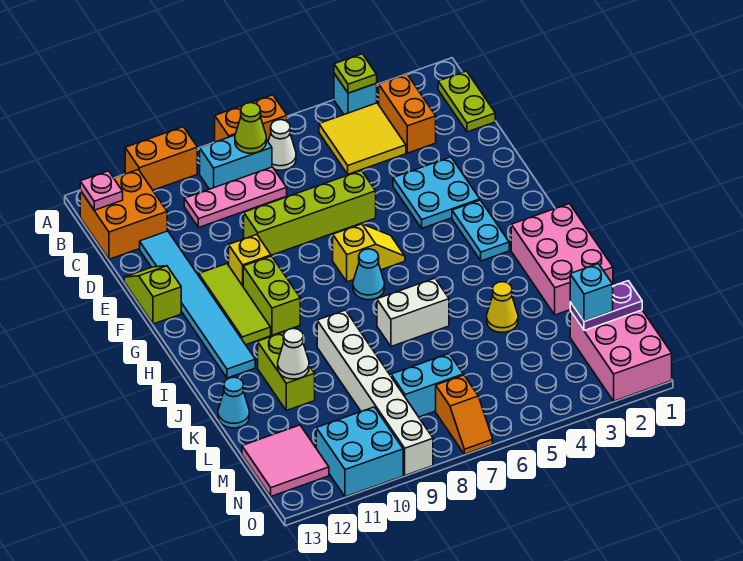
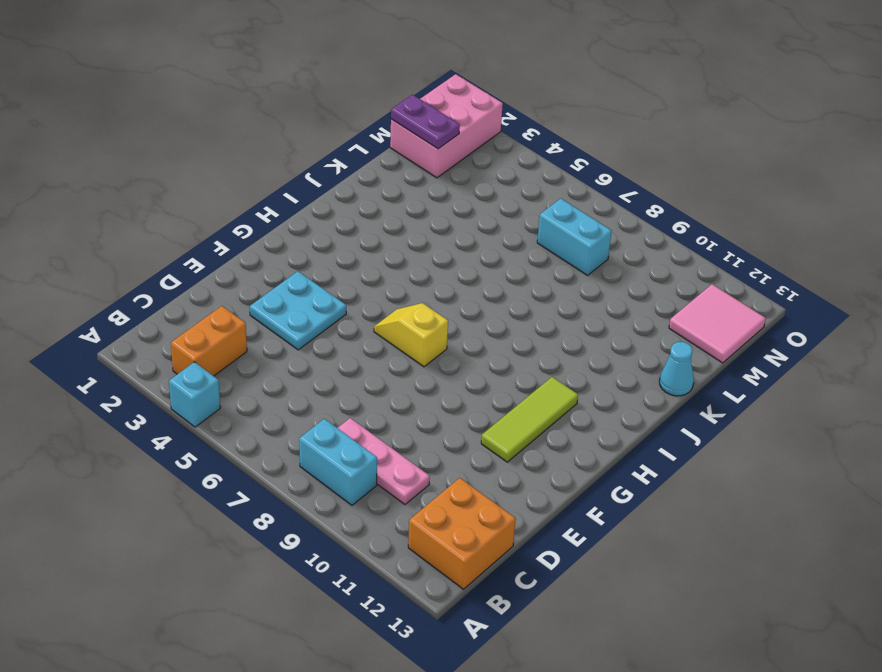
none -> orange 1x2 brick [215,95,287,142]
none -> orange 1x2 brick [125,127,197,190]
none -> lime 1x2 plate [438,71,495,132]
none -> yellow 2x2 tile [319,103,406,174]

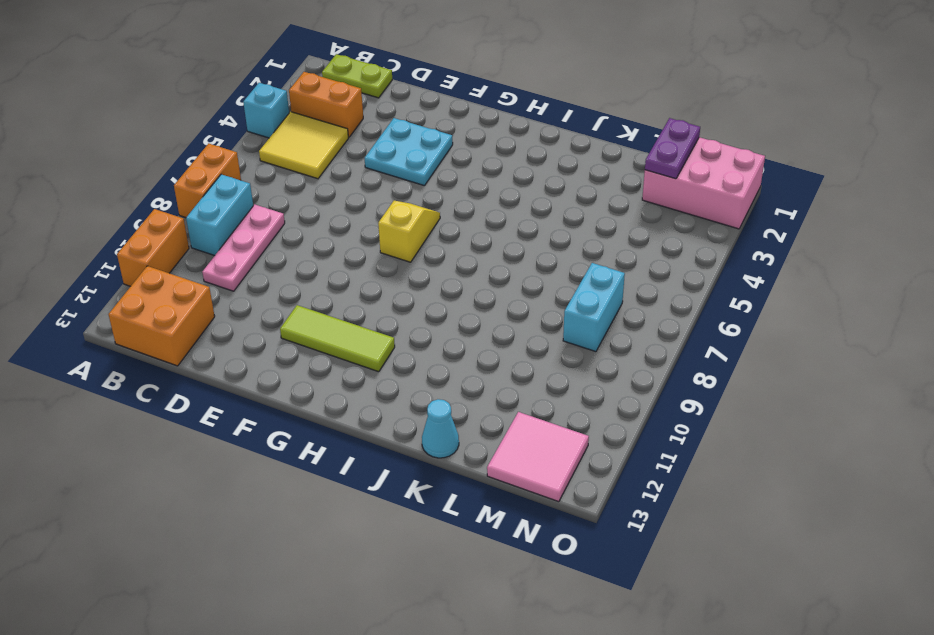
none -> white 1x1 cone [268,120,296,170]
none -> cyan 1x6 tile [140,231,255,378]
none -> lime 1x4 brick [244,171,376,255]
none -> lime 1x2 slope [124,266,181,324]

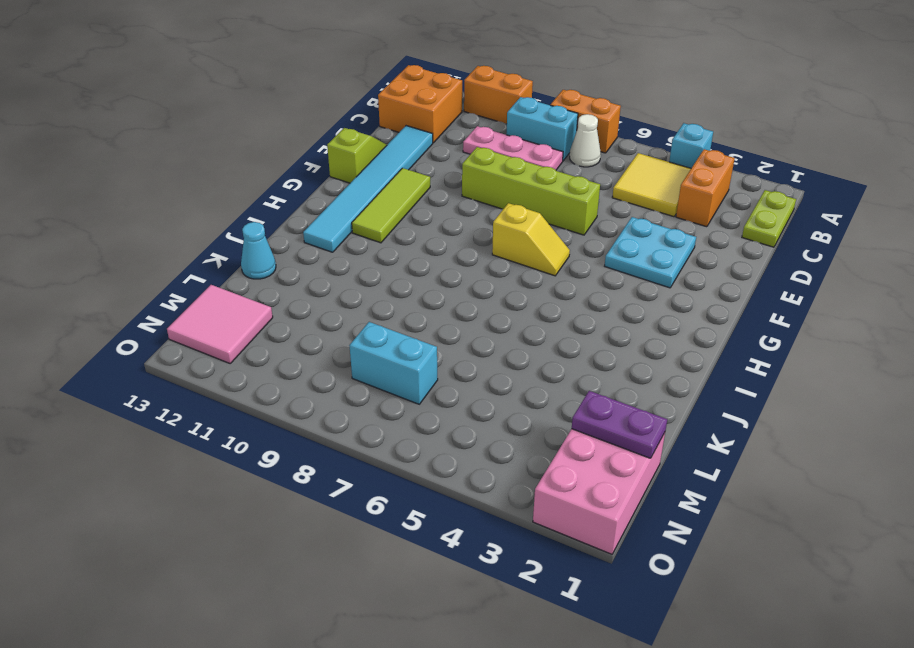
none -> yellow 1x1 brick [229,235,271,286]
none -> cyan 1x2 plate [452,200,509,261]
none -> lime 1x2 brick [243,256,300,335]
none -> cyan 1x1 cone [353,249,384,300]

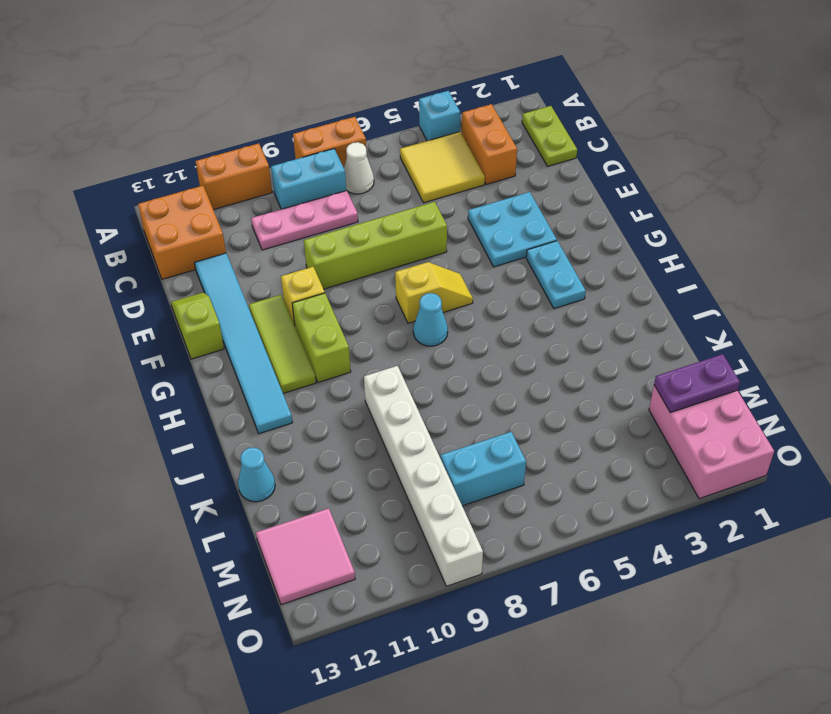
none -> pink 2x3 brick [511,204,613,315]
none -> white 1x2 brick [377,278,449,346]
none -> lime 1x2 brick [258,332,315,411]
none -> yellow 1x1 cone [487,282,518,332]

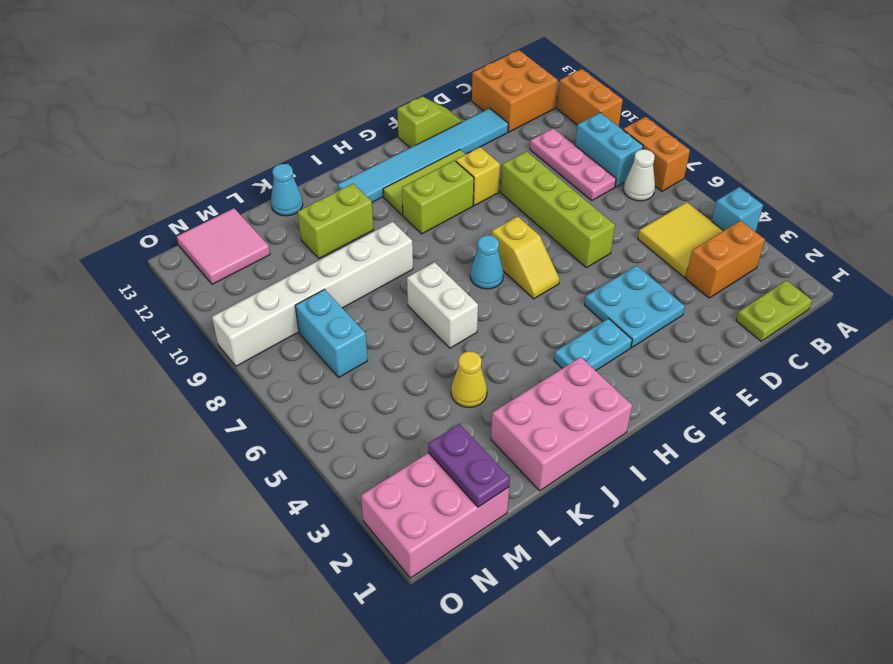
none -> orange 1x2 slope [436,375,493,454]
none -> cyan 2x2 brick [316,407,403,497]
none -> lime 1x1 plate [334,54,377,93]
none -> lime 1x1 cone [235,103,266,153]

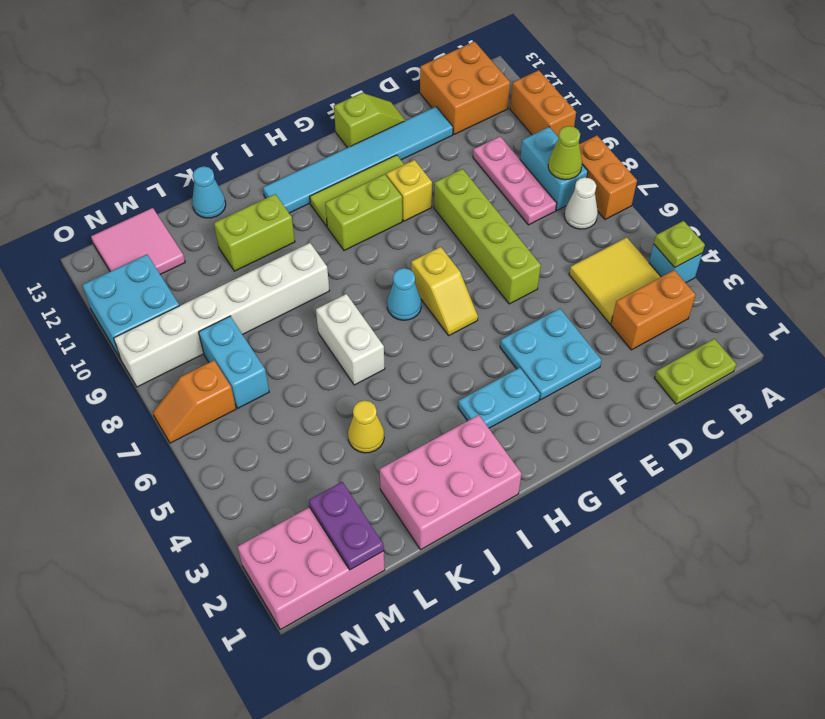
none -> pink 1x1 plate [80,171,123,210]
none -> white 1x1 cone [278,329,309,379]
none -> cyan 1x1 brick [570,264,613,321]

